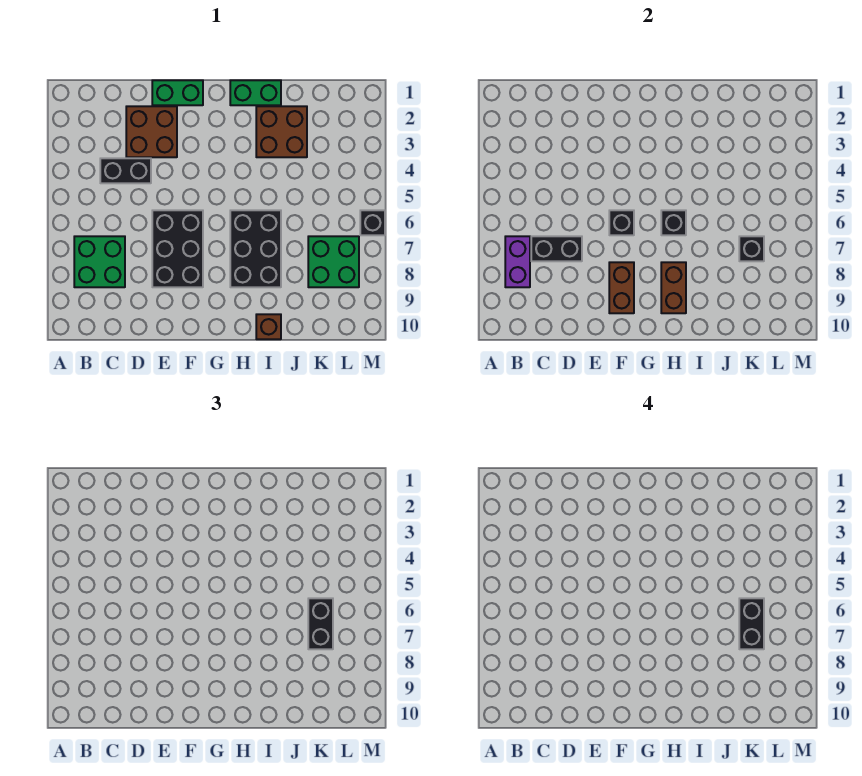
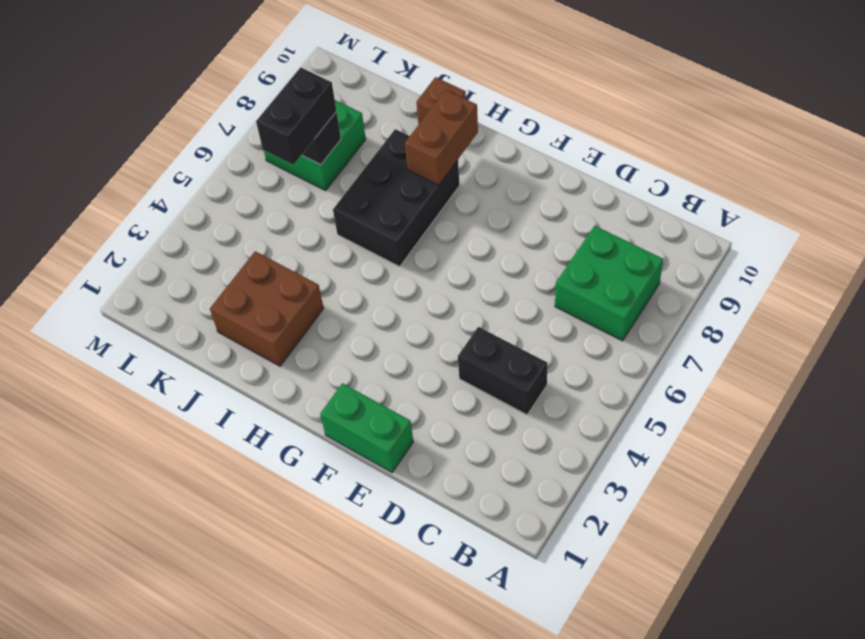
none -> brown 2x2 brick [126,106,177,157]
none -> black 2x3 brick [152,210,203,287]
none -> green 1x2 brick [230,80,281,105]

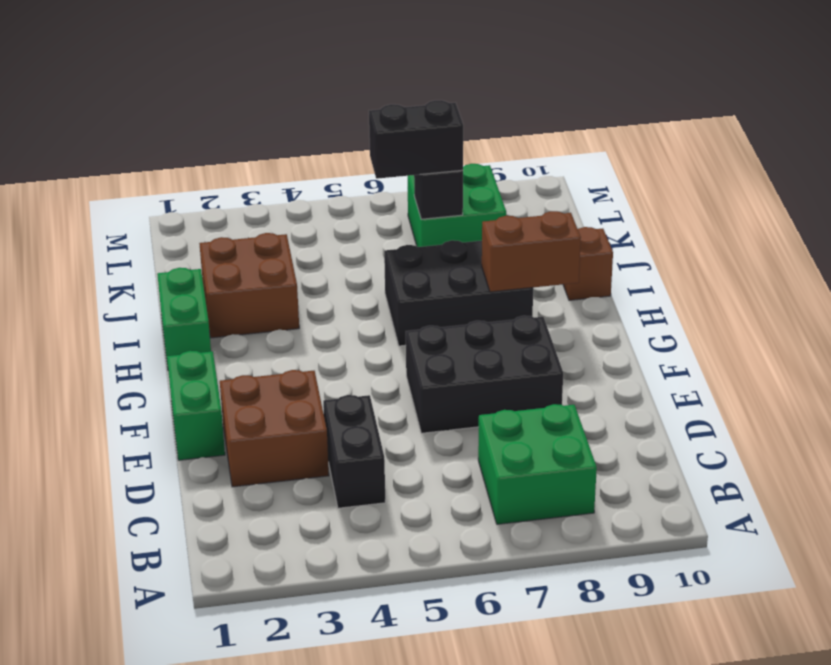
none -> black 1x1 brick [360,210,385,235]
none -> purple 1x2 brick [505,236,530,287]
none -> black 1x2 brick [531,236,582,261]

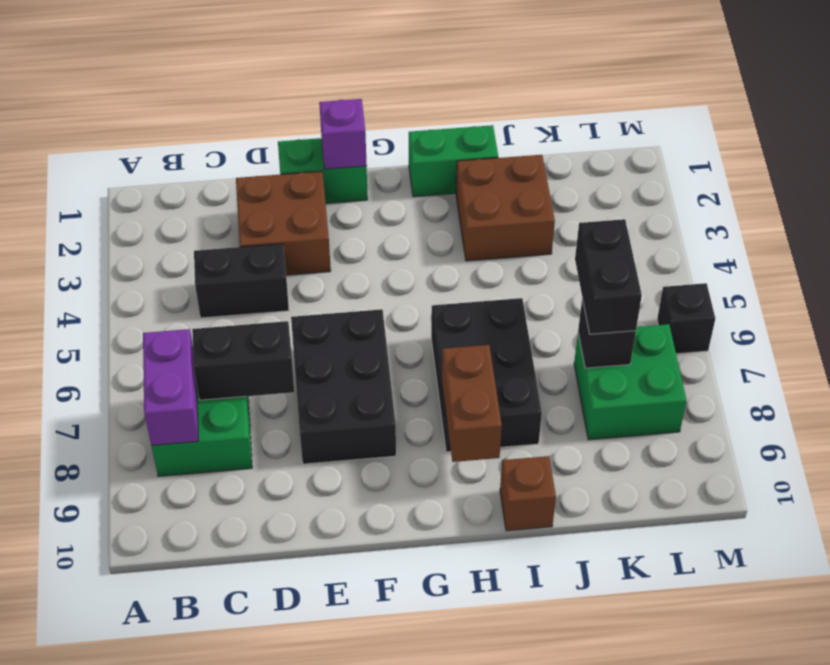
purple 1x1 brick [319,99,367,169] -> none
none -> black 1x1 brick [609,210,634,235]
none -> brown 1x2 brick [609,262,634,313]
none -> black 1x1 brick [661,210,686,235]

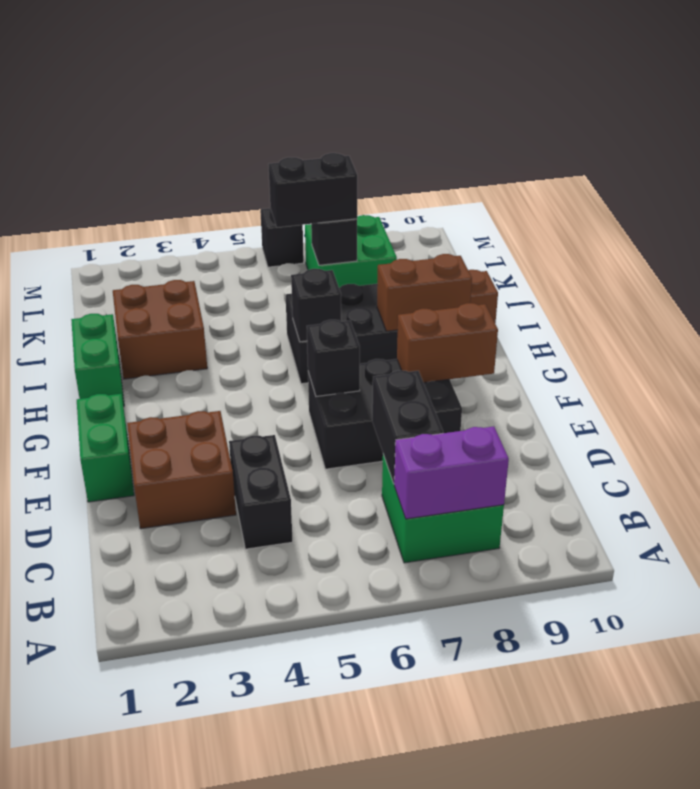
none -> black 1x2 brick [739,598,764,649]

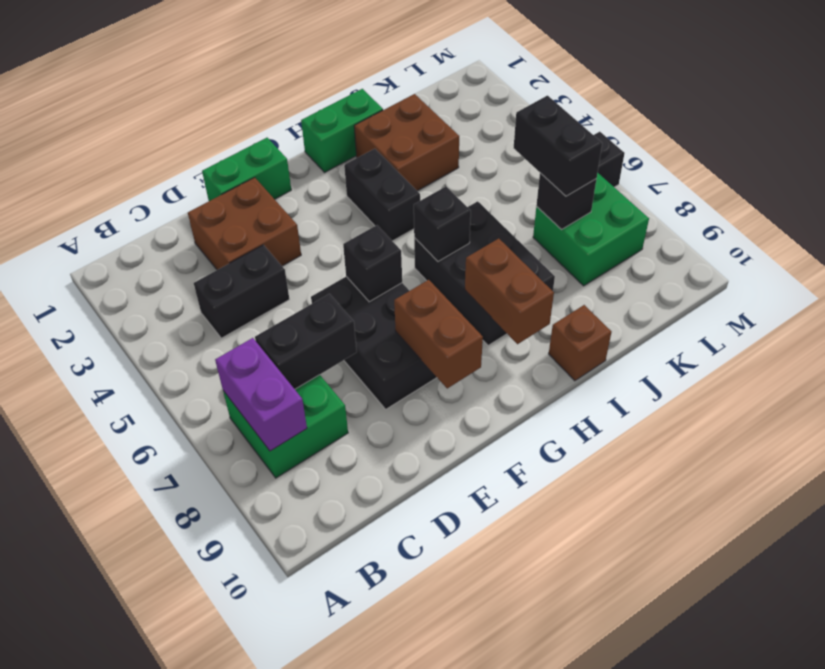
black 1x2 brick [344,149,420,241] -> black 1x2 brick moved to [739,598,764,649]

